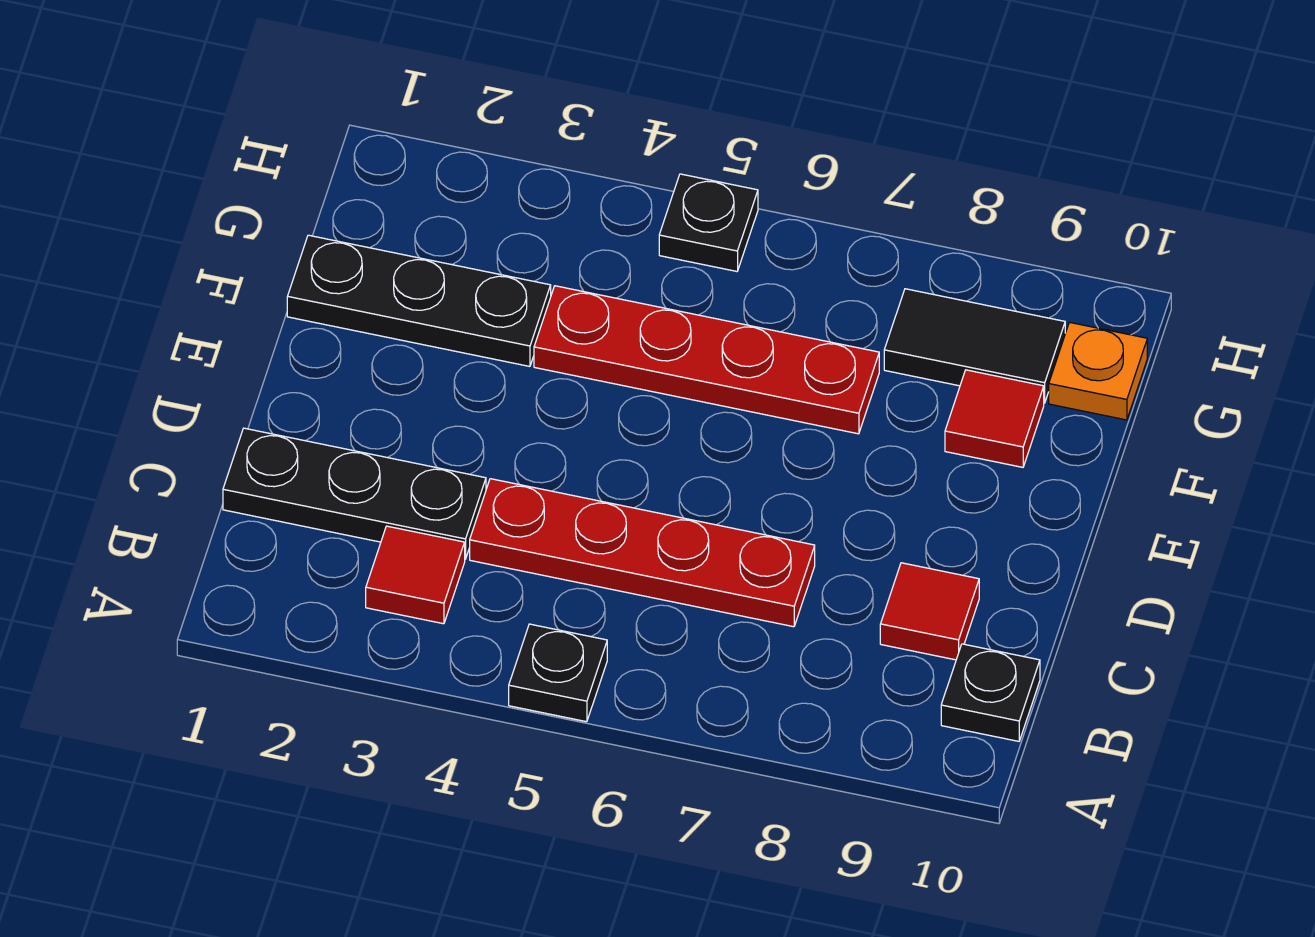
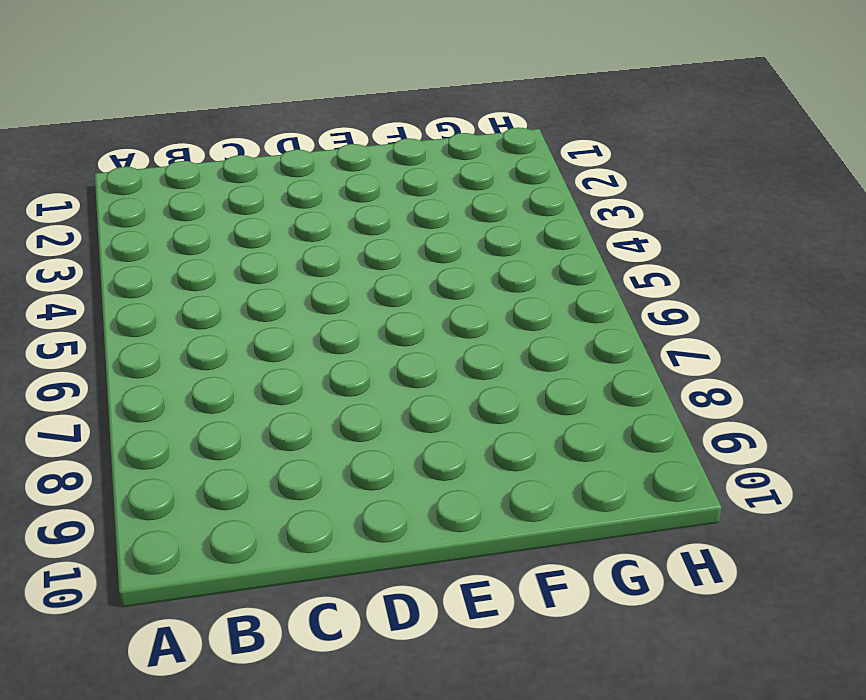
none -> black 1x1 plate [509,624,607,722]
none -> red 1x1 tile [366,526,465,624]
none -> black 1x1 plate [941,644,1040,741]

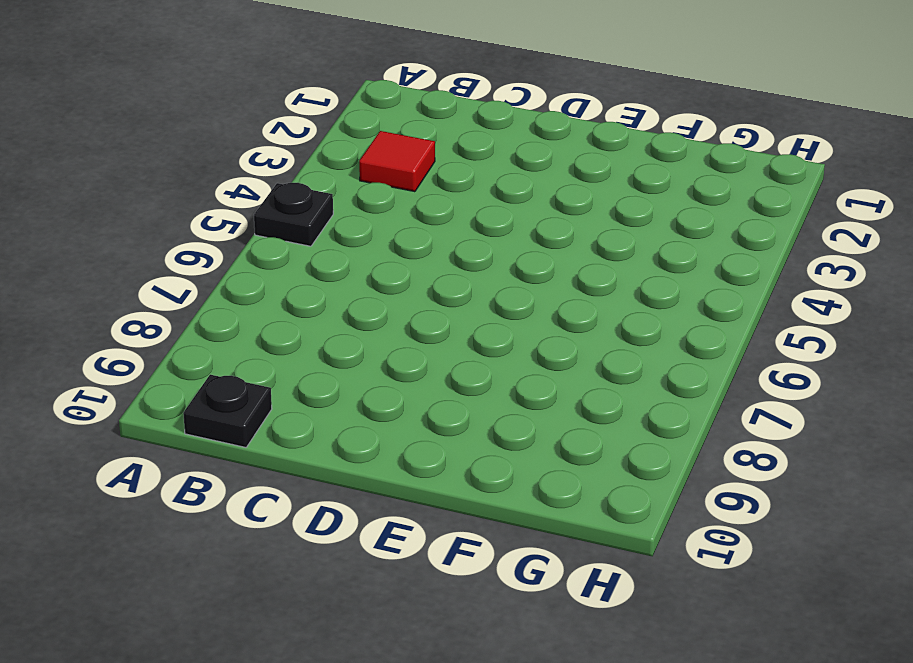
none -> black 1x3 plate [223,428,486,559]
none -> red 1x4 plate [470,479,815,627]
none -> red 1x1 tile [880,563,979,660]

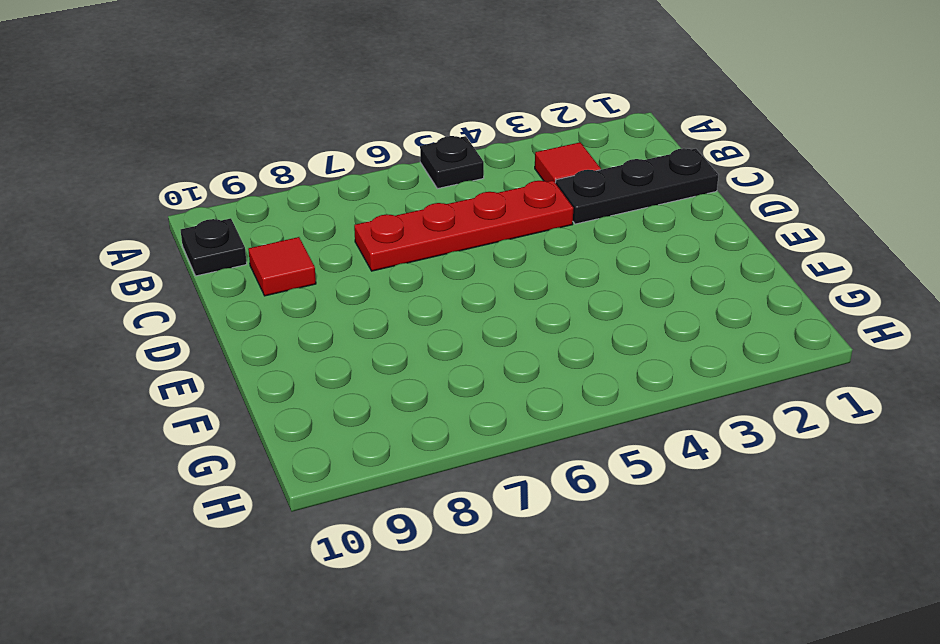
none -> black 1x3 plate [287,235,551,366]
none -> red 1x4 plate [534,286,879,434]
none -> red 1x1 tile [945,370,1044,467]

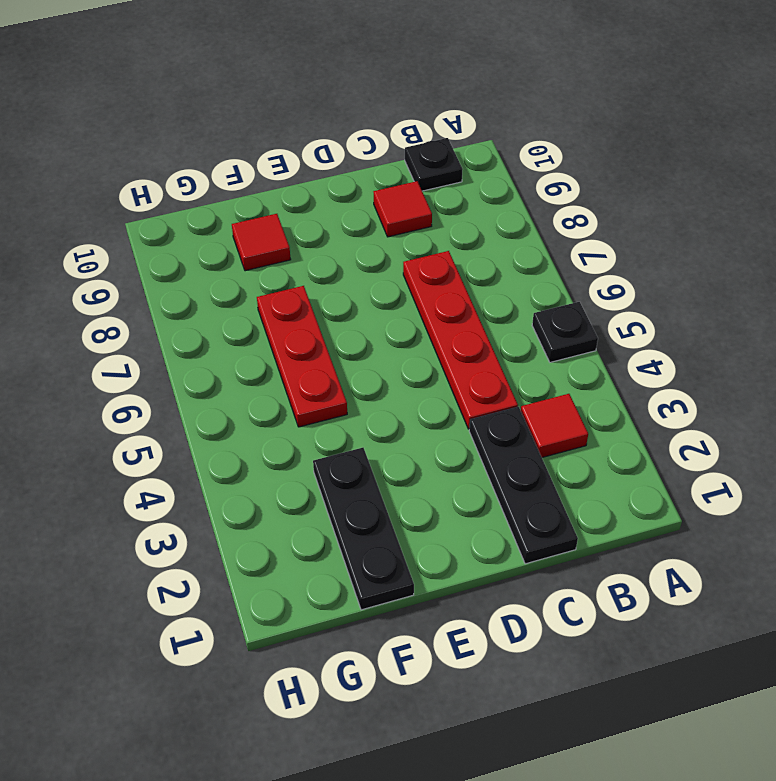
red 1x3 plate [257,286,347,427] -> red 1x4 plate [534,286,879,434]
none -> black 1x2 tile [884,289,1065,403]
none -> orange 1x1 plate [1049,322,1147,420]
none -> black 1x1 plate [659,174,758,271]

